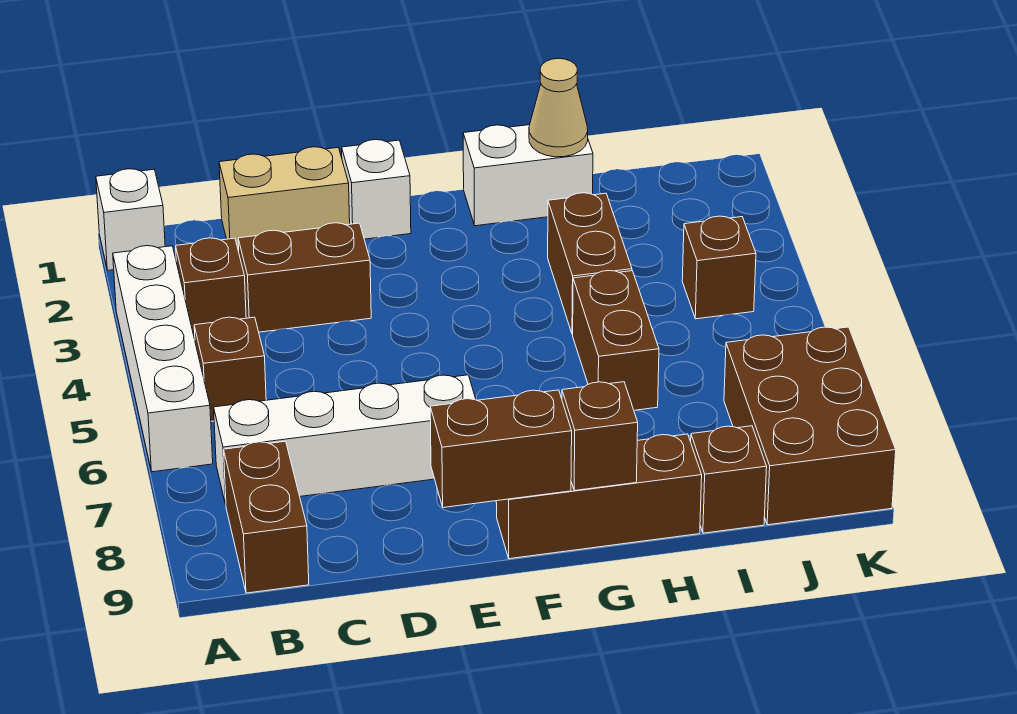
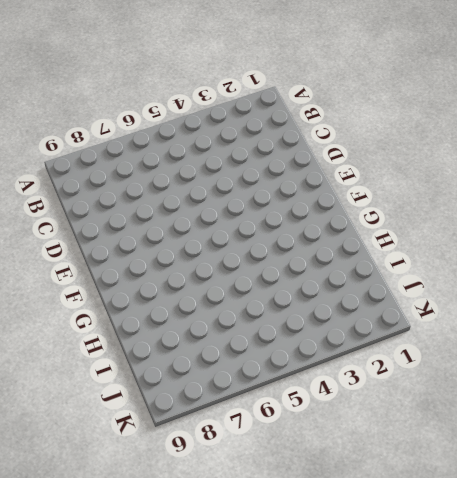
none -> white 1x1 brick [96,169,165,270]
none -> white 1x4 brick [113,246,213,472]
none -> brown 1x1 brick [176,238,246,339]

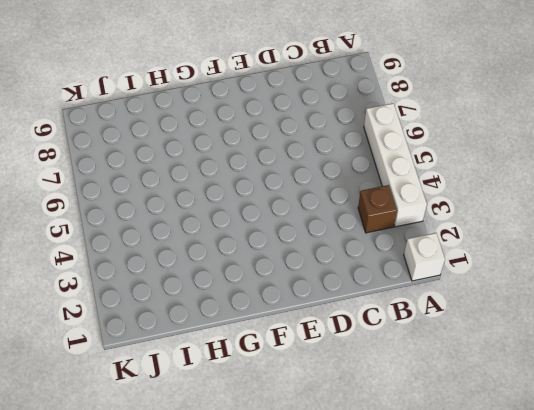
none -> brown 1x1 brick [194,317,266,421]
none -> white 1x4 brick [214,375,476,505]
none -> brown 1x2 brick [224,441,309,593]

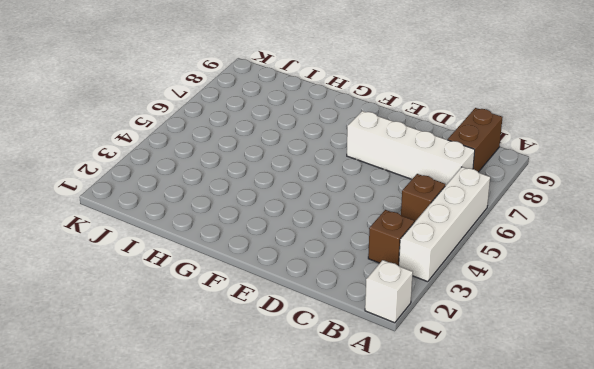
none -> tan 1x2 brick [219,147,350,251]
none -> brown 1x2 brick [238,223,371,332]
none -> white 1x1 brick [342,140,411,239]

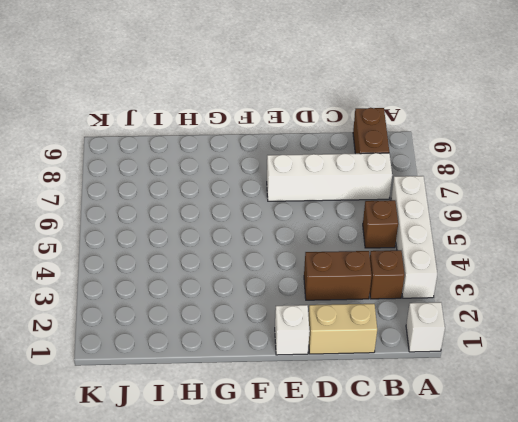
none -> brown 1x3 brick [496,434,702,559]
none -> white 1x2 brick [463,125,593,226]
none -> brown 1x2 brick [548,193,632,334]

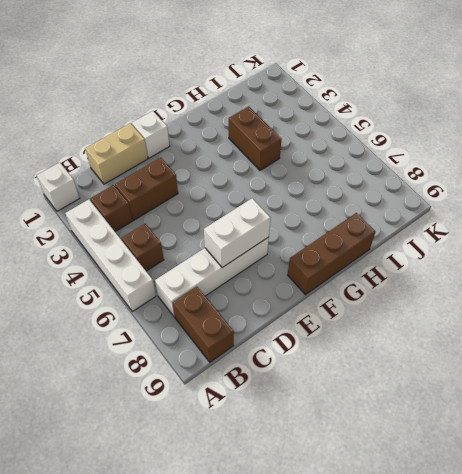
white 1x2 brick [204,198,270,268] -> white 1x2 brick moved to [463,125,593,226]
none -> brown 1x2 brick [573,271,659,410]
none -> brown 1x1 brick [691,426,767,533]
none -> brown 1x1 brick [682,216,756,319]

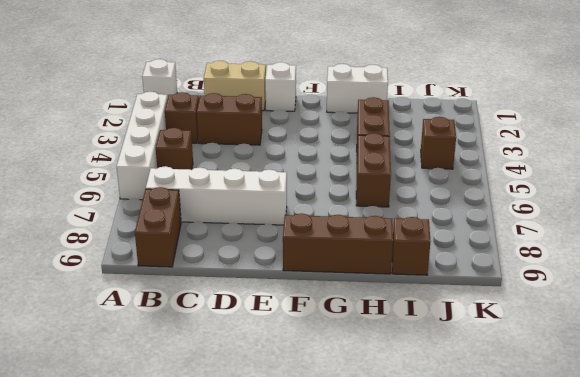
none -> brown 2x3 brick [724,327,896,525]
none -> brown 1x2 brick [430,390,572,508]
none -> brown 1x1 brick [562,382,638,491]

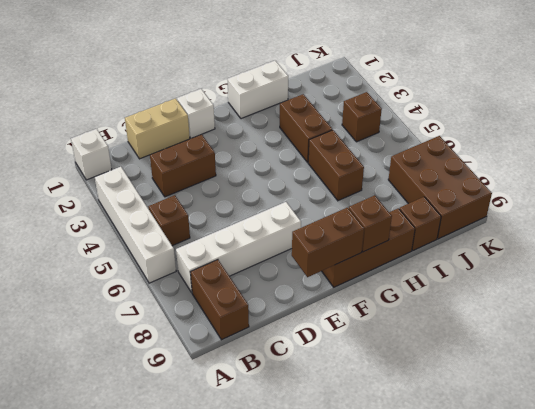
none -> brown 1x1 brick [176,238,246,339]
none -> tan 1x1 cone [529,58,588,157]

